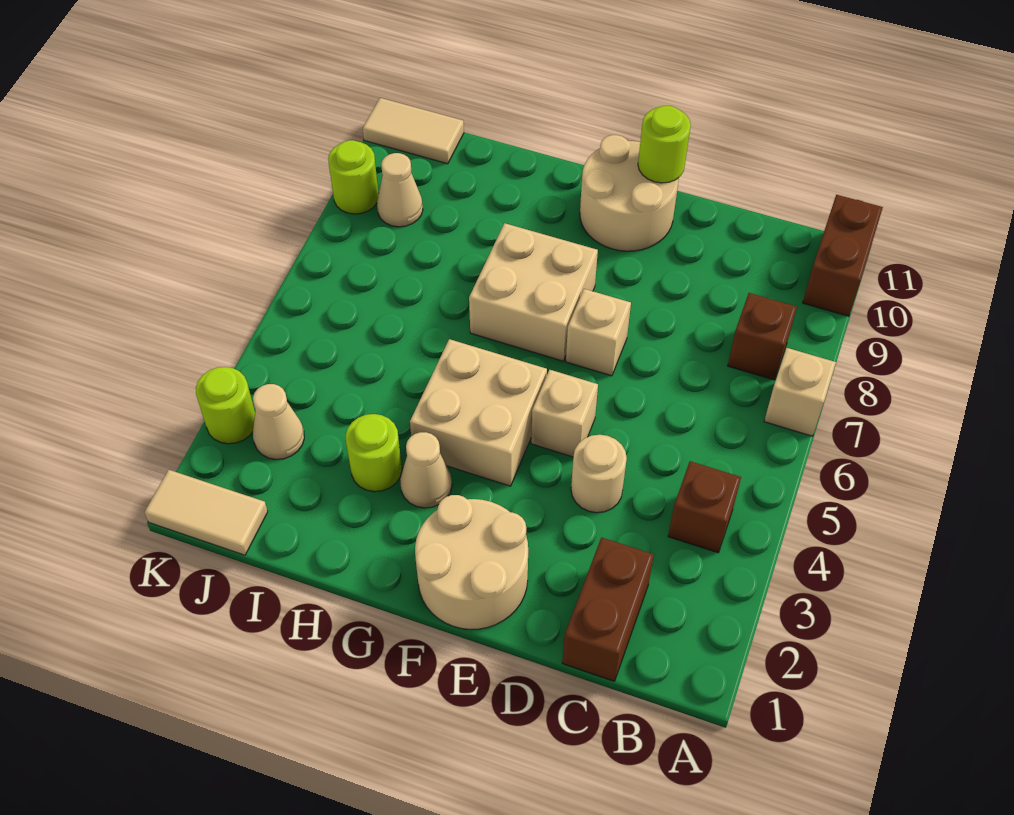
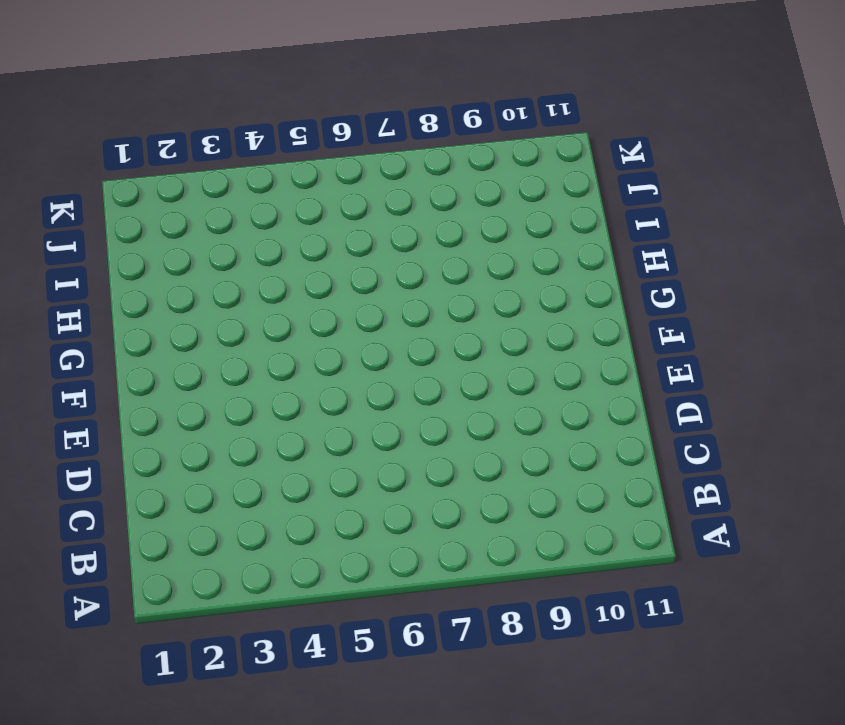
none -> tan 1x1 brick [764,348,836,436]
none -> brown 1x2 brick [803,195,883,316]
none -> brown 1x1 brick [668,461,741,553]

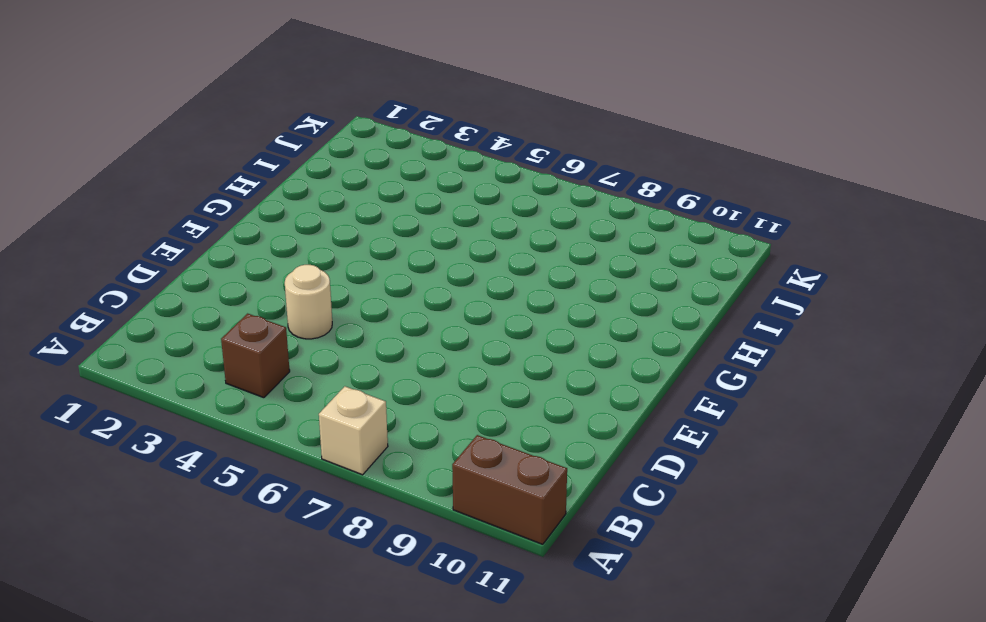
none -> brown 1x1 brick [728,293,797,380]
none -> brown 1x2 brick [562,538,654,681]
none -> tan 2x2 round brick [415,495,528,629]

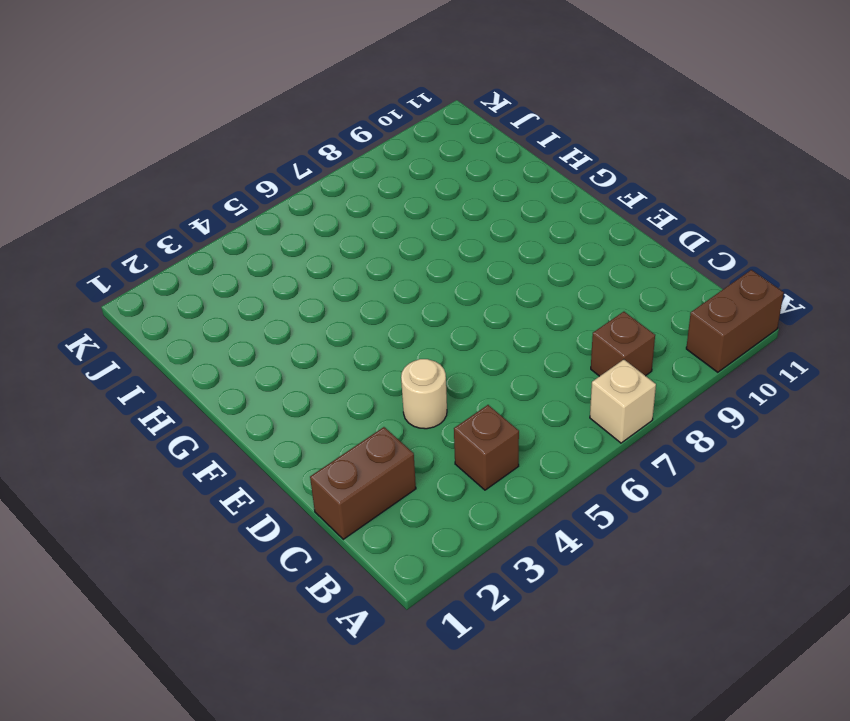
none -> tan 2x2 round brick [415,495,528,629]
none -> tan 1x1 brick [531,370,598,457]
none -> tan 1x1 brick [566,289,631,376]

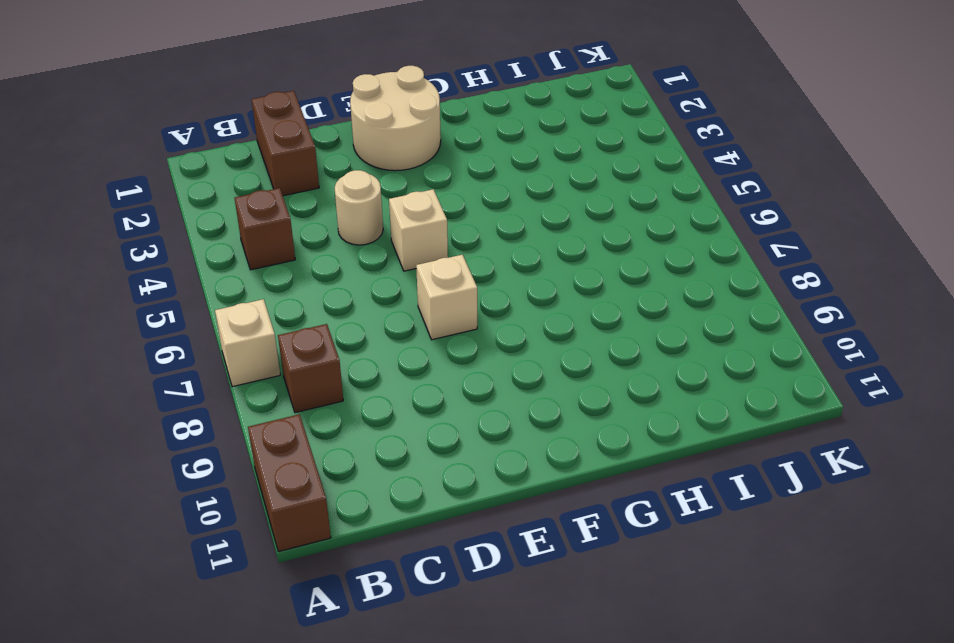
none -> tan 2x2 round brick [580,135,679,251]
none -> tan 2x2 brick [410,339,547,486]
none -> tan 2x2 brick [469,223,598,361]

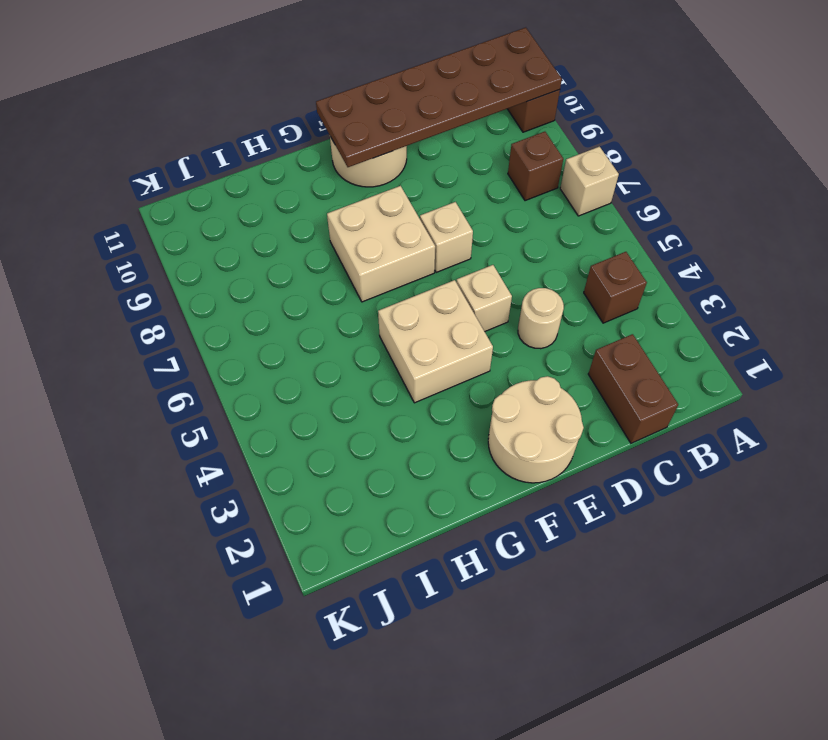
brown 2x6 plate [316,28,562,167] -> lime 1x1 round brick [638,106,691,183]
none -> tan 1x1 cone [400,432,452,508]
none -> lime 1x1 round brick [346,414,402,492]
none -> tan 1x2 tile [145,470,268,555]

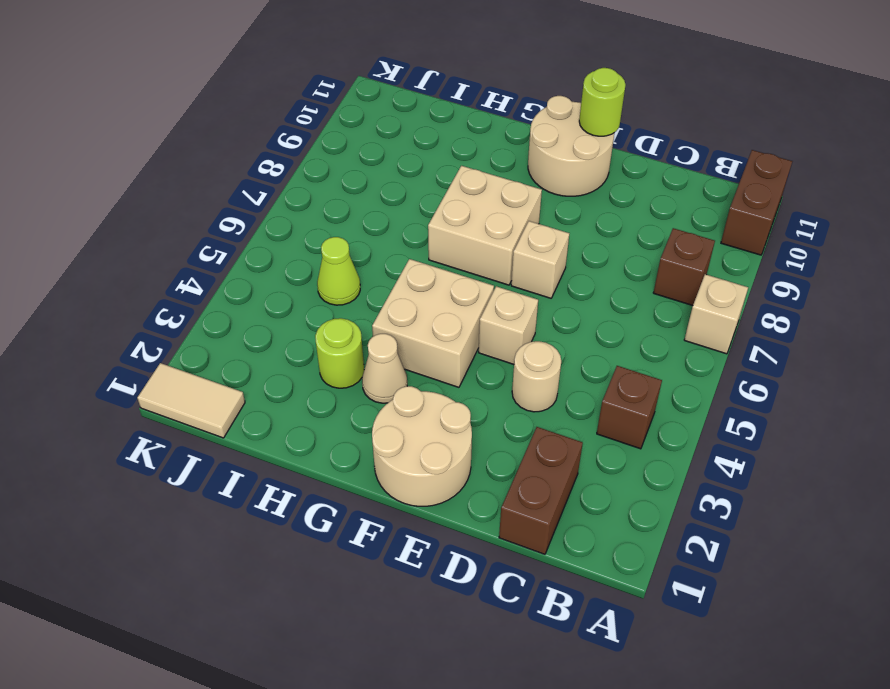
lime 1x1 cone [317,237,360,305] -> none
none -> tan 1x1 cone [253,384,304,460]
none -> tan 1x1 cone [377,153,423,227]
none -> tan 1x2 tile [363,98,464,164]

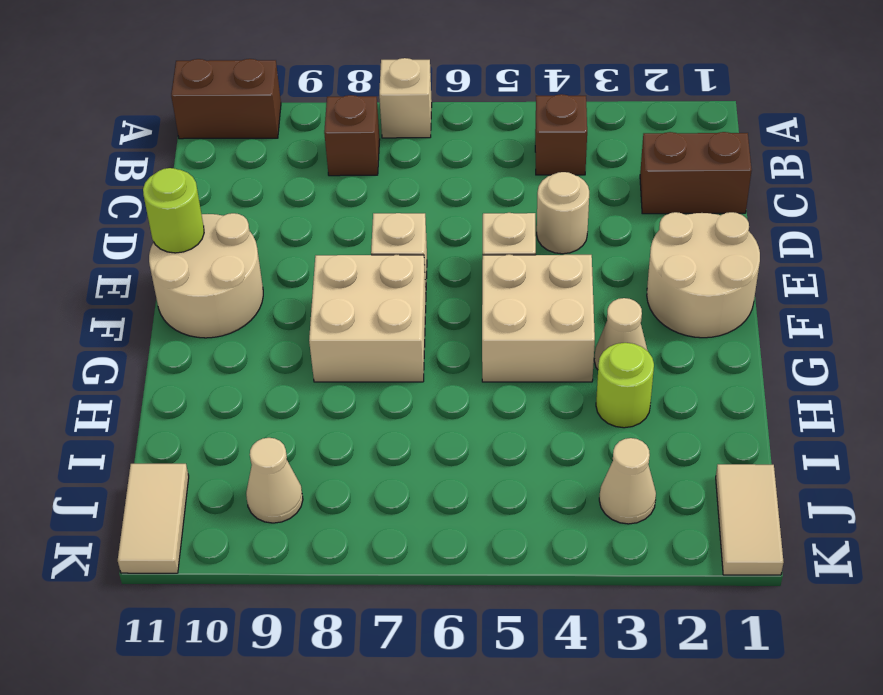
none -> lime 1x1 round brick [196,367,255,444]
none -> lime 1x1 round brick [328,140,379,214]

